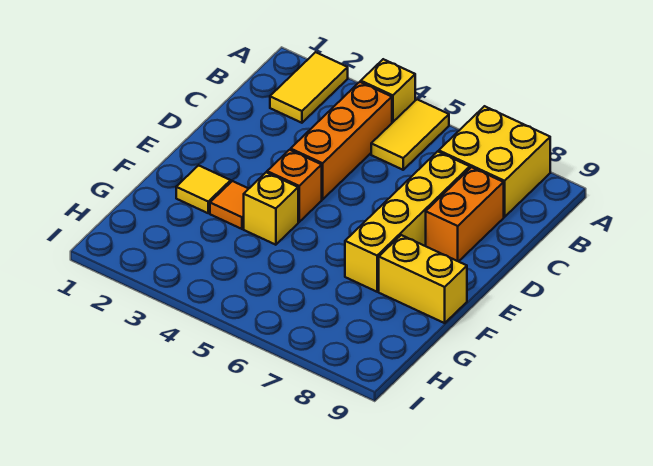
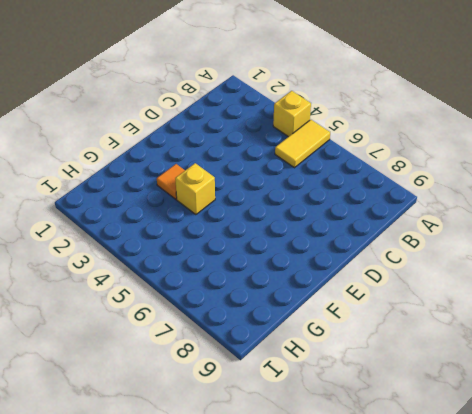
none -> yellow 1x2 tile [270,52,348,123]
none -> yellow 2x2 brick [439,106,550,217]
none -> orange 1x3 brick [291,82,392,199]

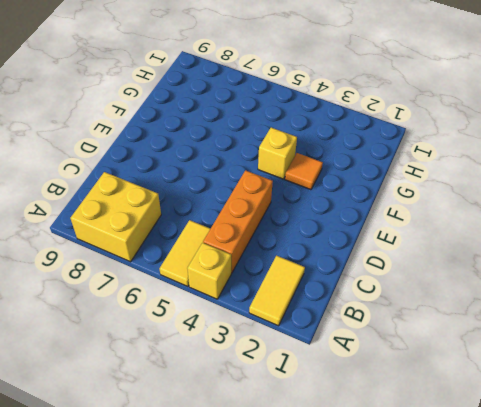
none -> yellow 1x4 brick [345,151,470,292]
none -> orange 1x2 brick [426,167,504,262]
none -> orange 1x1 brick [267,150,322,222]

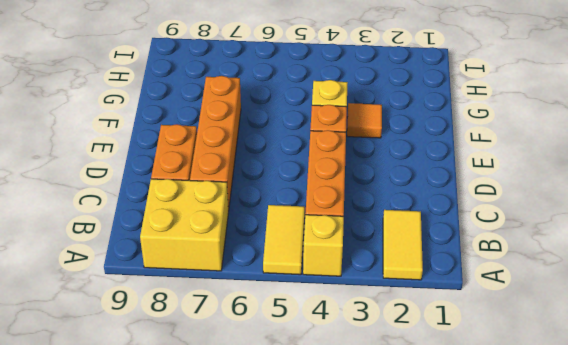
orange 1x4 brick [190,76,241,211] -> yellow 1x4 brick [345,151,470,292]
none -> yellow 1x1 tile [176,165,231,213]
none -> yellow 1x2 brick [379,235,467,323]

